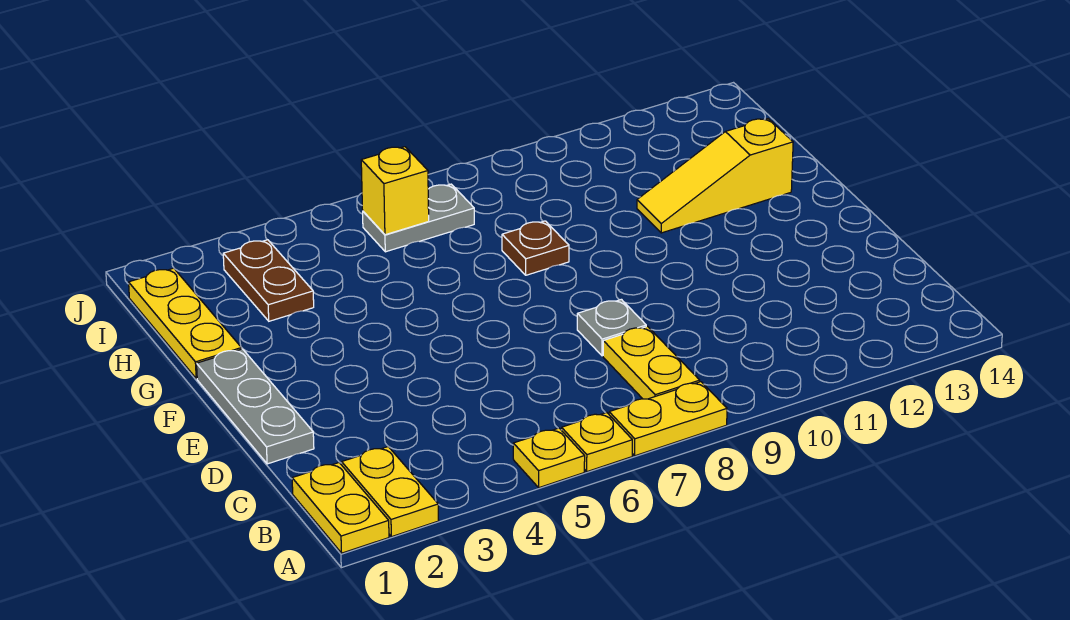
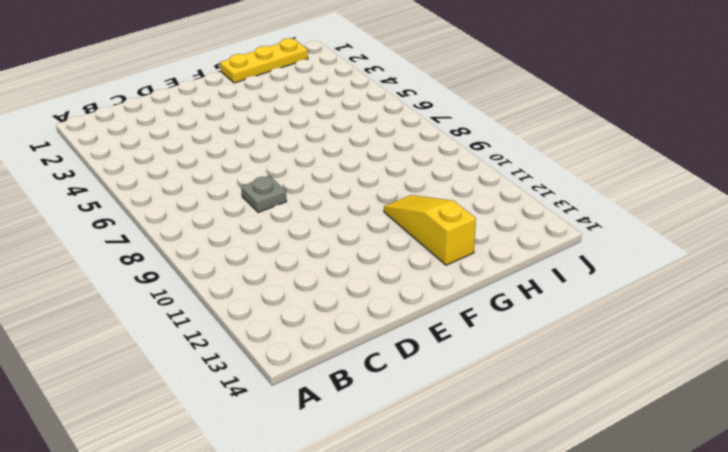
none -> yellow 1x2 plate [292,463,389,553]
none -> yellow 1x2 plate [342,447,439,537]
none -> yellow 1x1 plate [513,428,585,488]

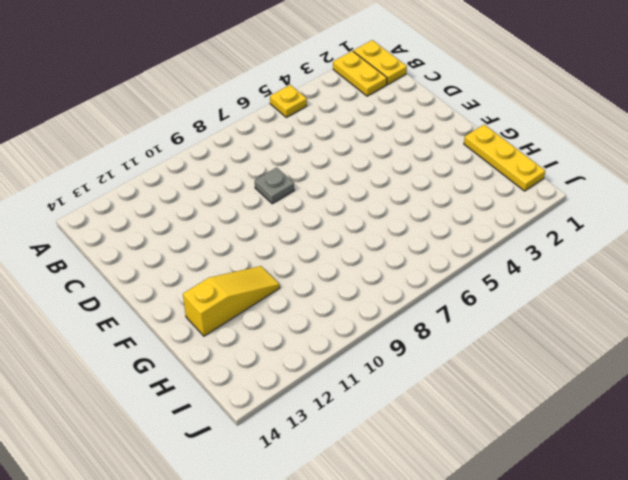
none -> yellow 1x1 plate [562,413,632,472]
none -> yellow 1x2 plate [609,382,727,456]
none -> yellow 1x2 plate [603,326,700,399]

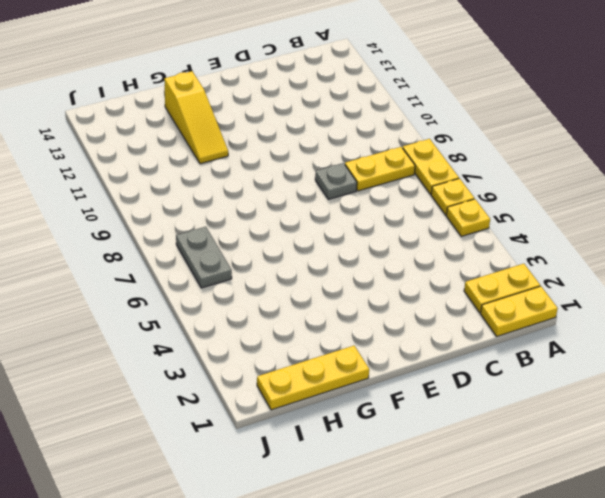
none -> grey 1x3 plate [197,349,314,464]
none -> brown 1x1 plate [502,221,569,275]
none -> brown 1x2 plate [223,240,314,321]

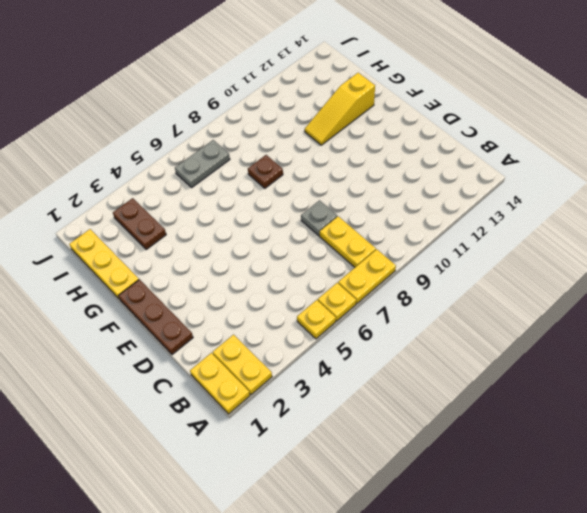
brown 1x3 plate [118,280,193,355] -> grey 1x3 plate [197,349,314,464]
none -> yellow 1x1 brick [361,147,429,235]

